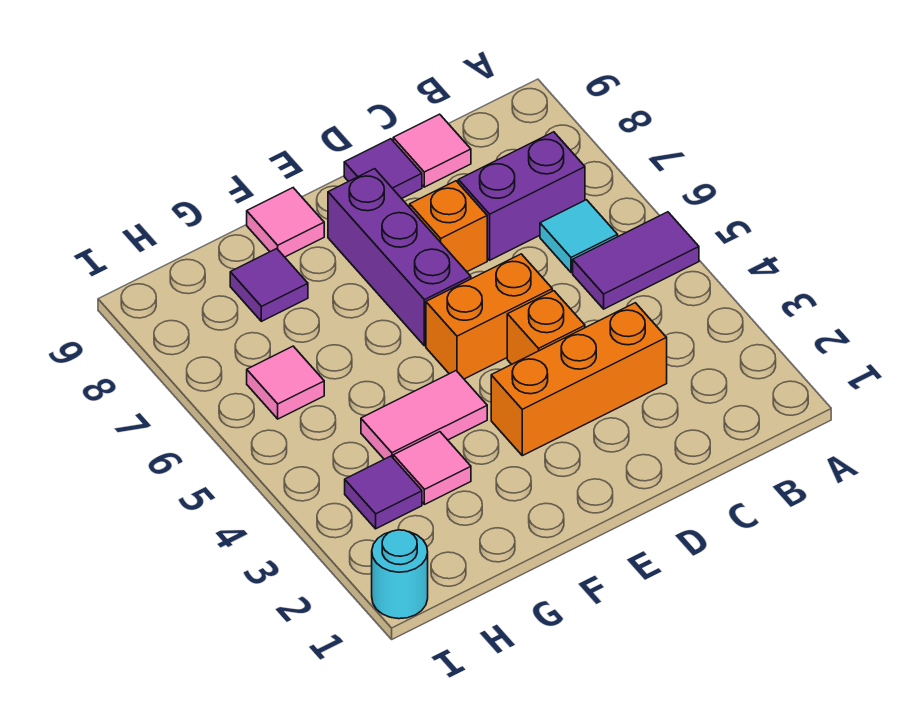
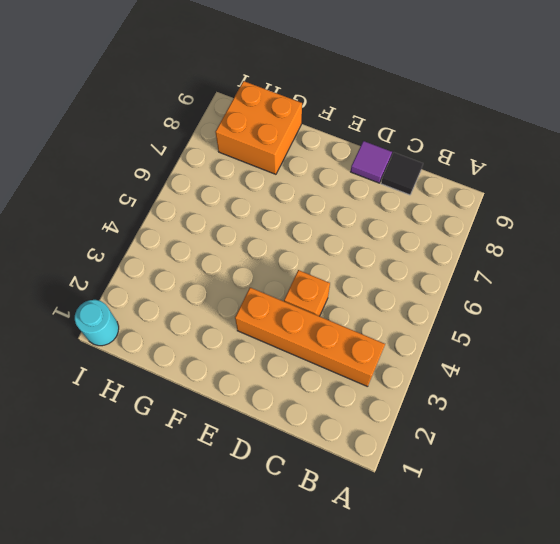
orange 1x4 brick [235,287,385,387] -> orange 1x3 brick [491,303,667,456]
black 1x1 tile [381,153,423,195] -> pink 1x1 tile [393,114,471,187]
orange 2x2 brick [216,81,302,174] -> purple 1x1 tile [230,249,308,321]
none -> purple 1x2 tile [573,212,699,309]
none -> cyan 1x1 tile [540,200,618,273]
none -> purple 1x2 brick [458,132,585,260]

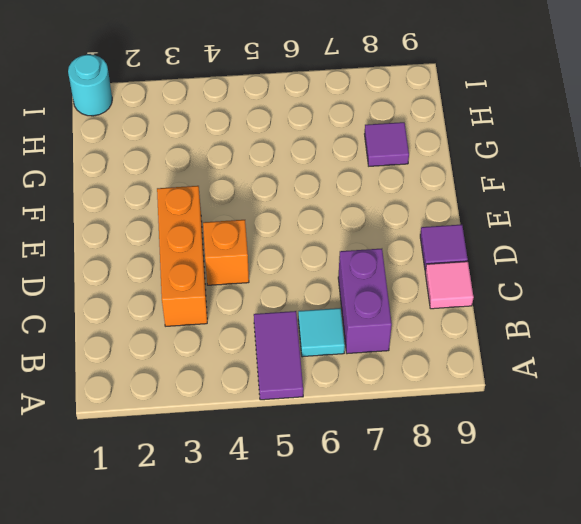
none -> orange 1x2 brick [426,254,552,379]
none -> orange 1x1 brick [410,181,487,272]
none -> purple 1x3 brick [328,169,471,346]

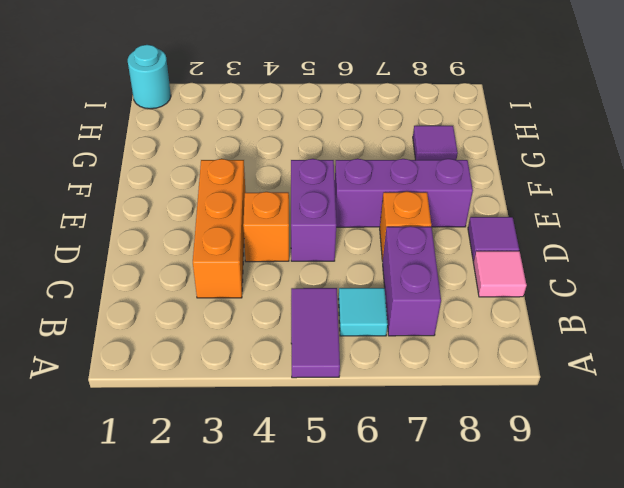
purple 1x2 brick [291,159,336,261] -> orange 1x2 brick [426,254,552,379]
none -> pink 1x2 tile [361,371,487,459]
none -> pink 1x1 tile [247,188,324,257]
none -> pink 1x1 tile [393,432,471,504]

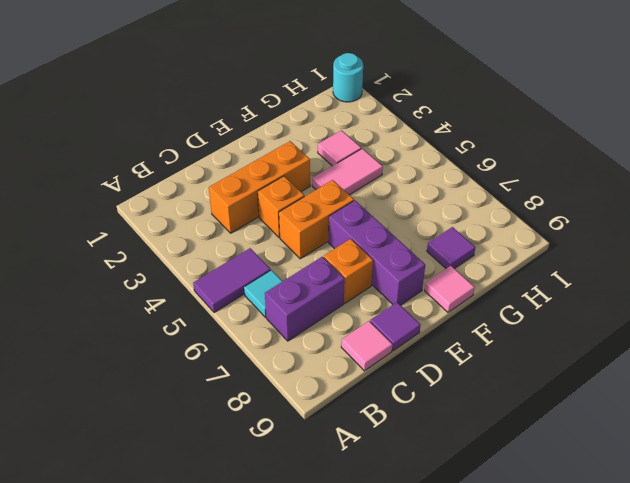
none -> purple 1x1 tile [345,456,422,529]
none -> pink 1x1 tile [247,346,324,419]

